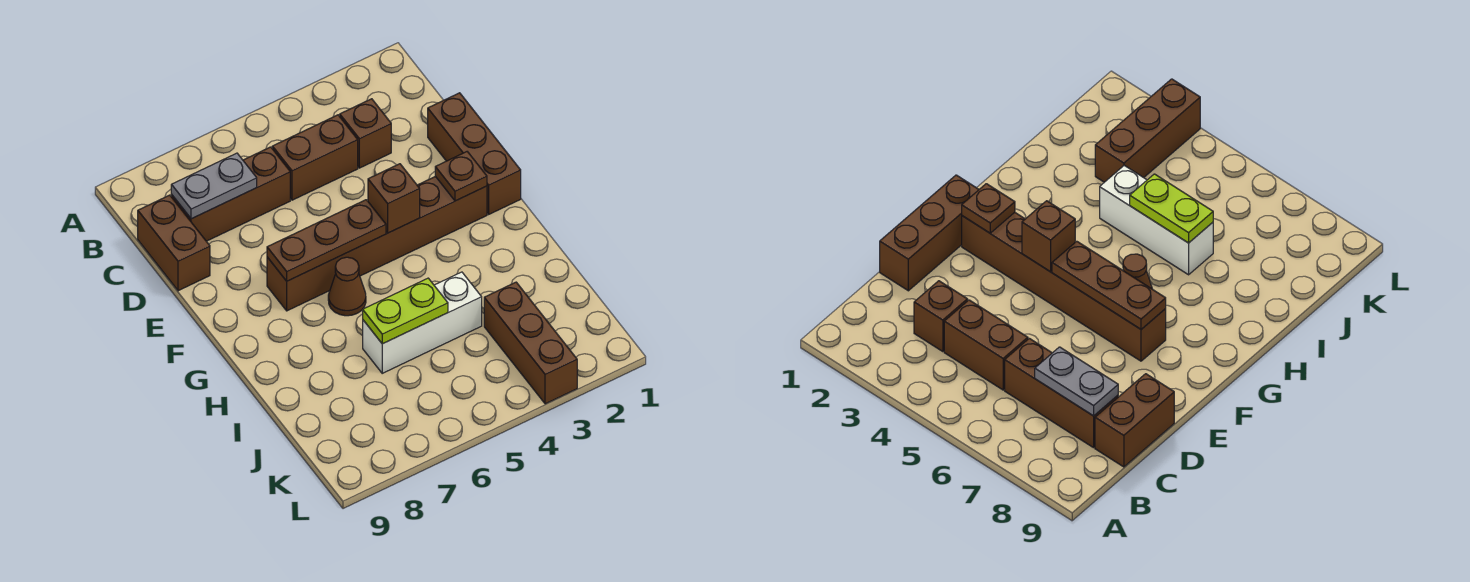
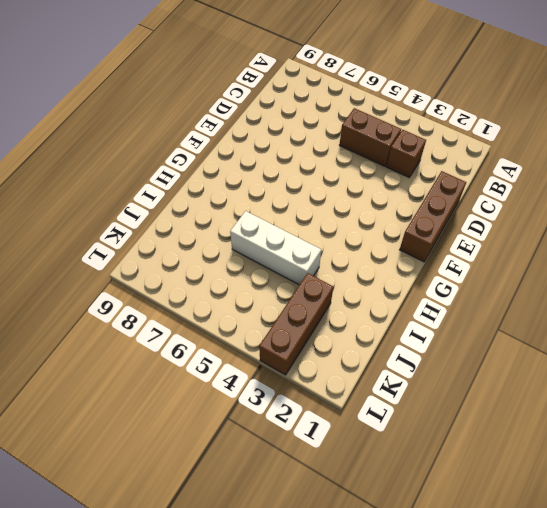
none -> brown 1x3 brick [171,147,290,241]
none -> brown 1x2 brick [138,195,210,291]
none -> brown 1x6 brick [267,176,487,311]

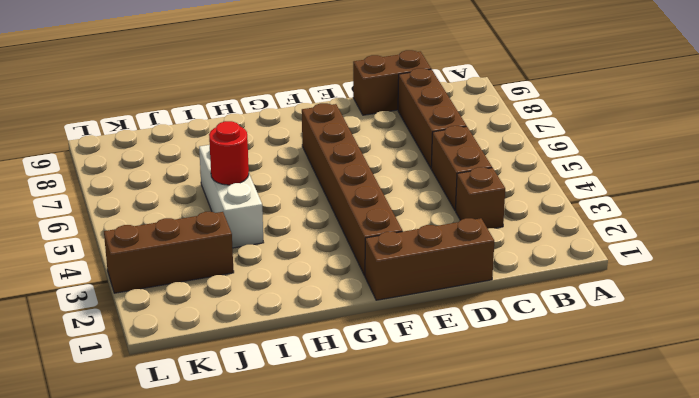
red 1x1 round brick [209,121,249,185] -> lime 1x2 plate [363,278,448,344]
none -> brown 1x1 cone [328,257,366,316]
none -> grey 1x2 plate [171,153,257,219]
none -> brown 1x1 plate [435,152,487,201]

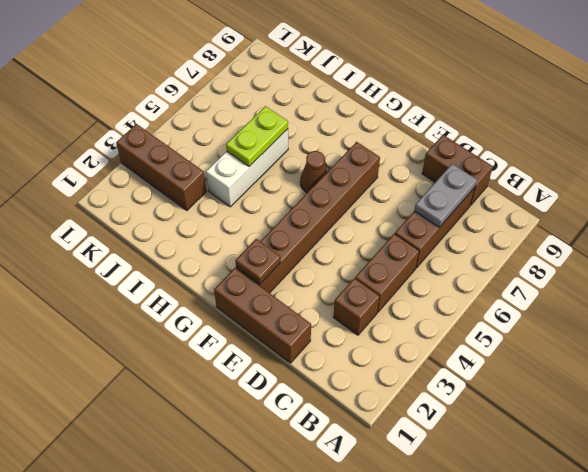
none -> brown 1x1 brick [368,164,420,233]
none -> brown 1x3 plate [267,200,386,281]

